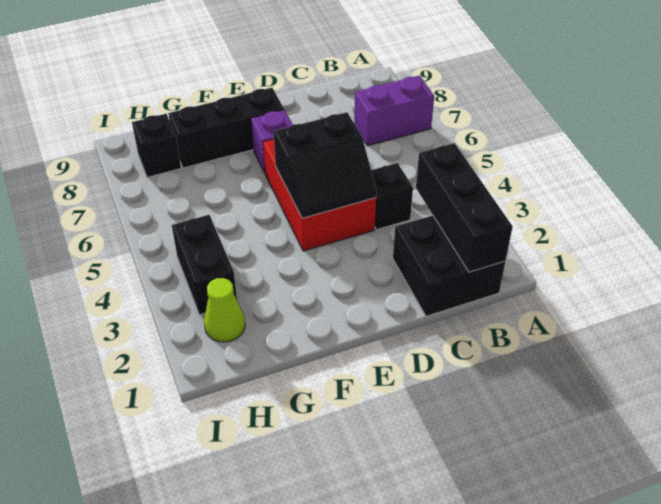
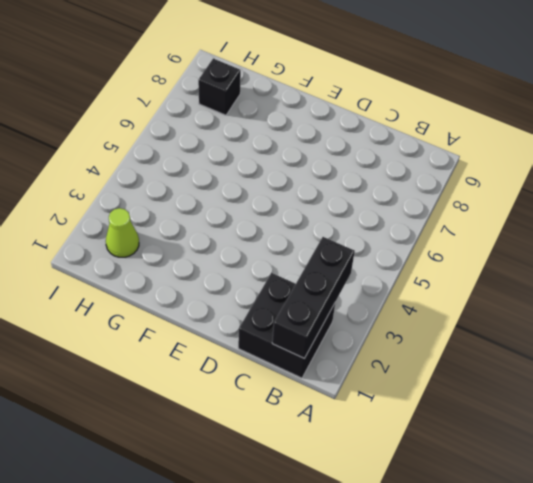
none -> purple 1x2 brick [354,76,434,146]
none -> black 1x1 brick [371,163,413,230]

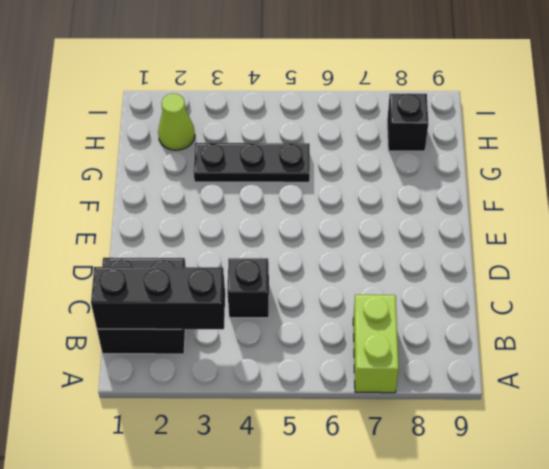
lime 1x2 brick [353,295,399,393] -> purple 1x2 brick [354,76,434,146]
black 1x3 plate [194,143,310,182] -> none
none -> red 2x3 brick [263,139,376,251]
none -> purple 1x1 brick [251,110,293,173]

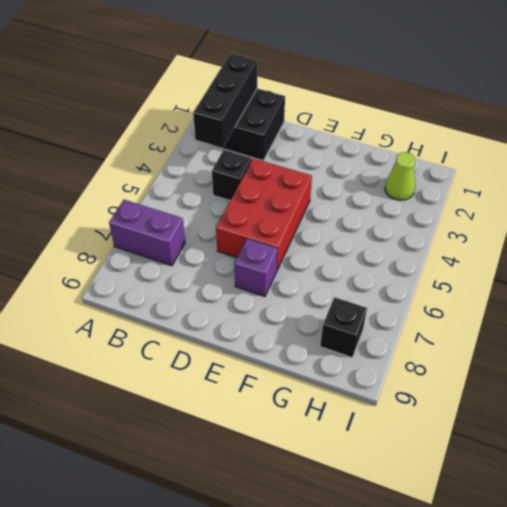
none -> black 1x3 brick [168,88,284,168]
none -> black 1x2 brick [172,215,237,315]

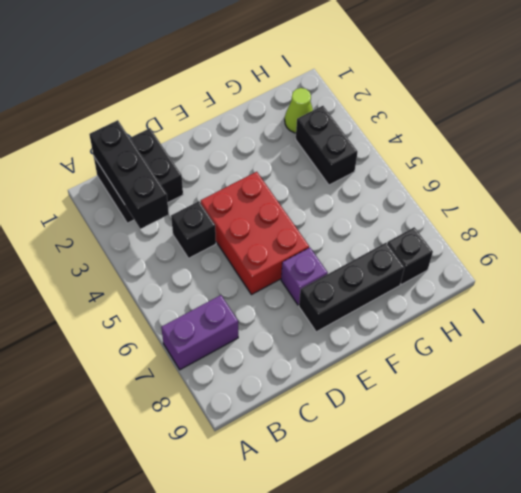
none -> black 2x2 slope [274,112,377,218]

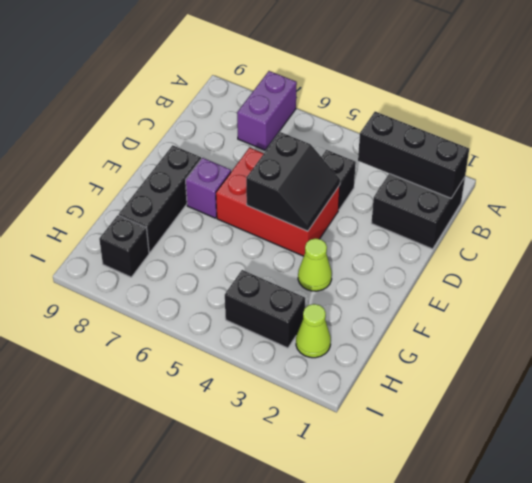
lime 1x1 cone [298,238,332,291] -> none

